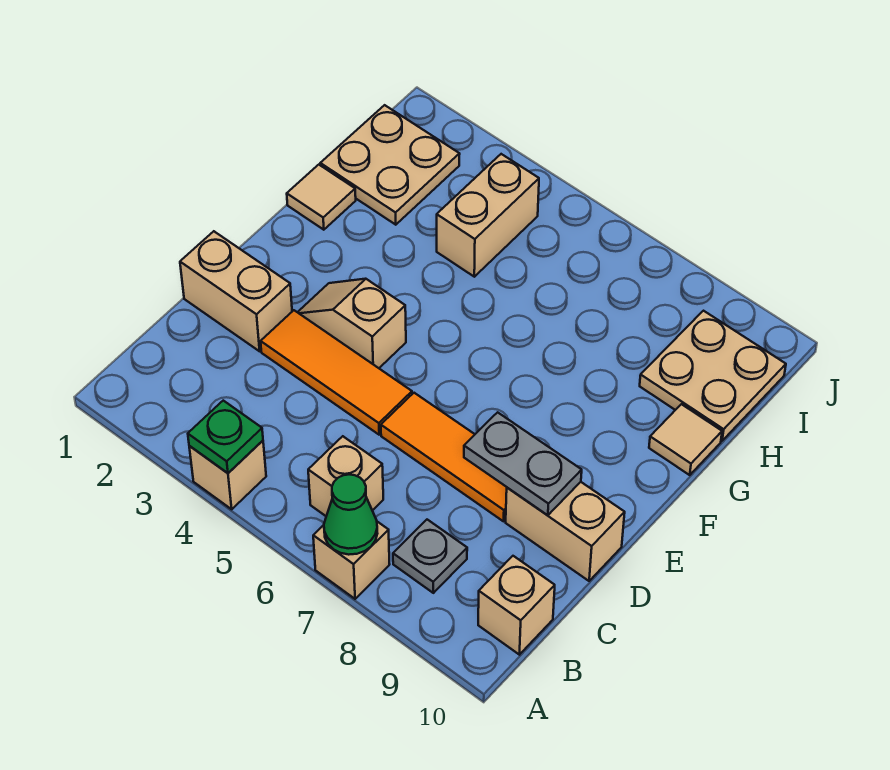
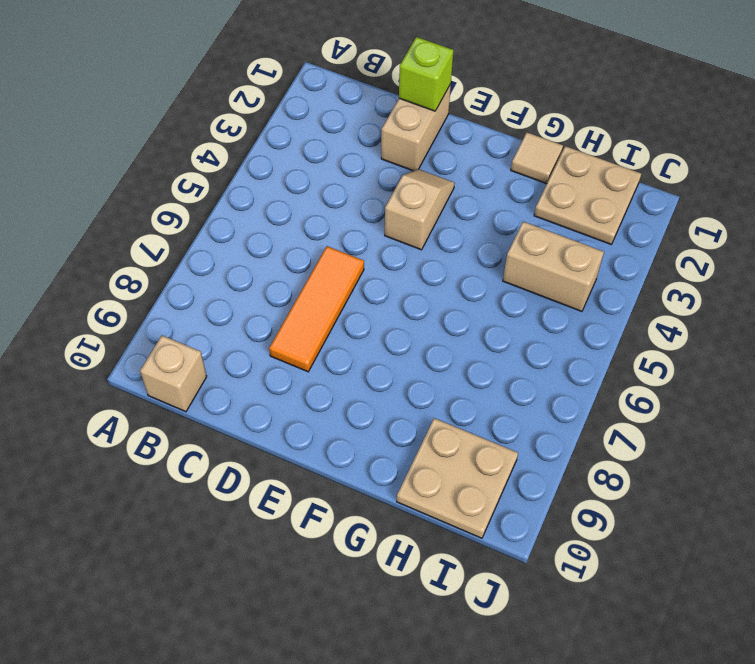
lime 1x1 brick [399,37,454,111] -> none
none -> tan 1x1 brick [189,441,266,509]
none -> tan 1x1 brick [313,522,390,599]
none -> tan 1x1 brick [308,436,383,516]

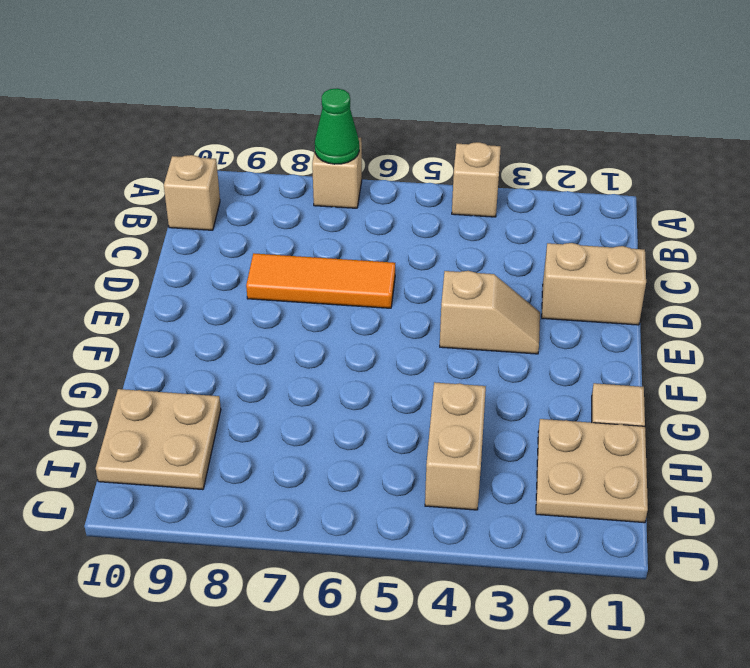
none -> tan 1x1 brick [308,436,383,516]
none -> grey 1x1 plate [393,520,467,593]
none -> orange 1x3 tile [261,310,412,435]

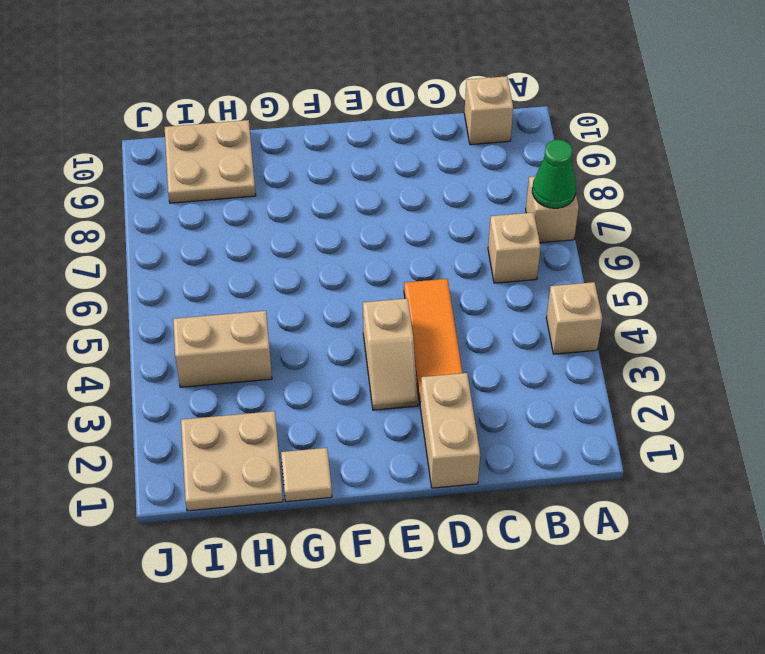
none -> grey 1x1 plate [393,520,467,593]
none -> orange 1x3 tile [381,393,507,521]
none -> tan 1x2 brick [506,482,625,581]

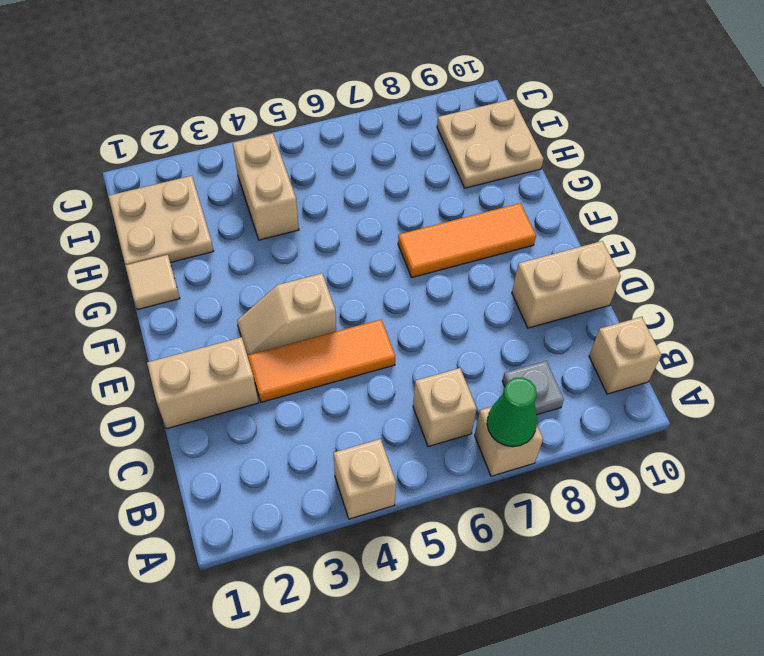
orange 1x3 tile [398,203,536,277] -> orange 1x3 tile moved to [381,393,507,521]
none -> tan 1x1 tile [649,404,722,475]
none -> green 1x1 plate [188,401,263,473]
none -> grey 1x2 plate [464,412,582,515]

